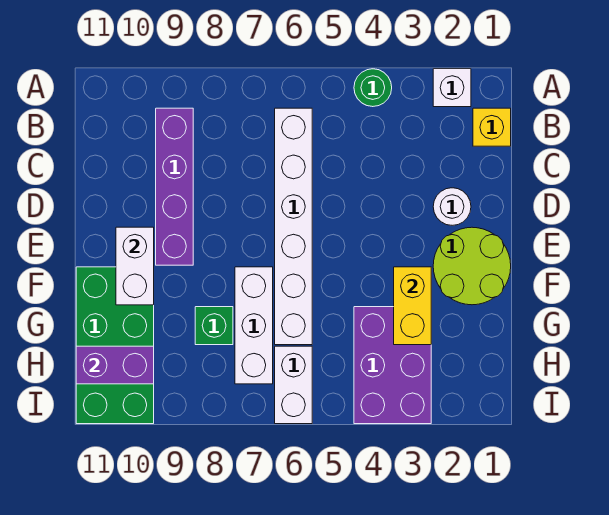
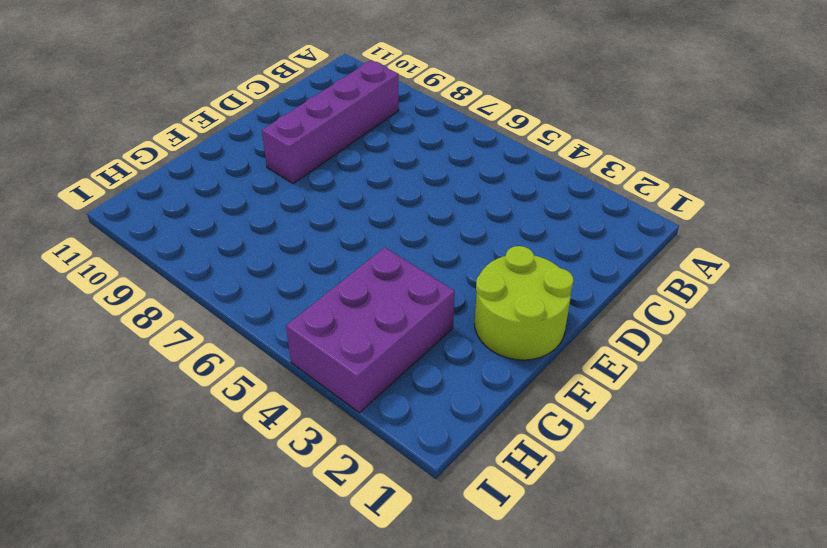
none -> white 1x1 brick [433,69,471,107]
none -> green 1x1 round brick [354,69,392,107]
none -> yellow 1x1 brick [473,108,511,146]

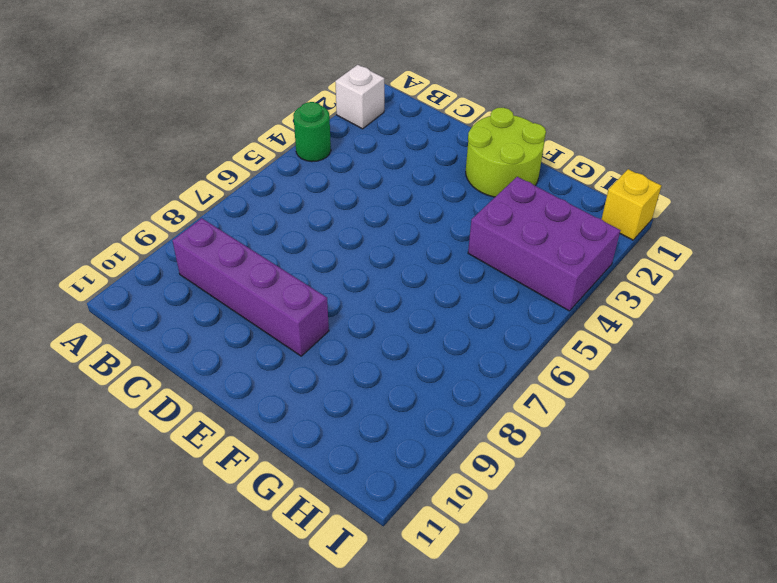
yellow 1x1 brick [602,169,661,240] -> yellow 1x1 brick moved to [473,108,511,146]
none -> white 1x6 brick [275,108,312,345]
none -> white 1x1 round brick [433,188,471,225]
none -> white 1x3 brick [235,267,273,384]

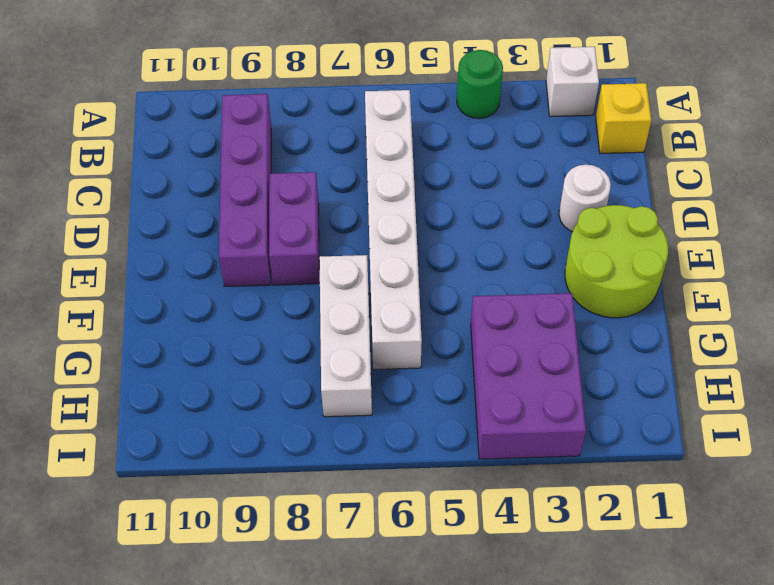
purple 1x2 brick [269,172,319,285] -> purple 1x2 brick turned to [76,346,154,384]
none -> green 2x4 brick [76,267,154,424]
none -> green 1x1 brick [195,307,233,345]
none -> white 1x2 brick [275,346,312,424]

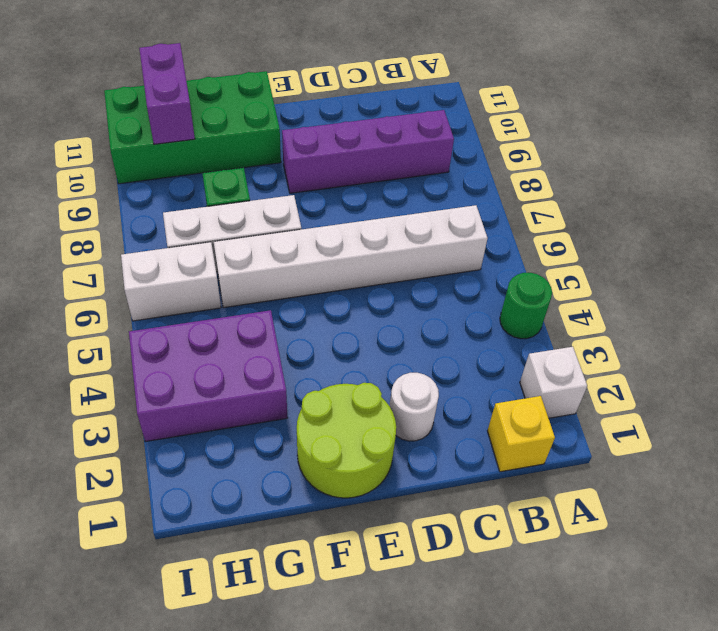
none -> white 1x2 brick [116,227,154,305]
none -> yellow 1x2 brick [394,267,431,345]

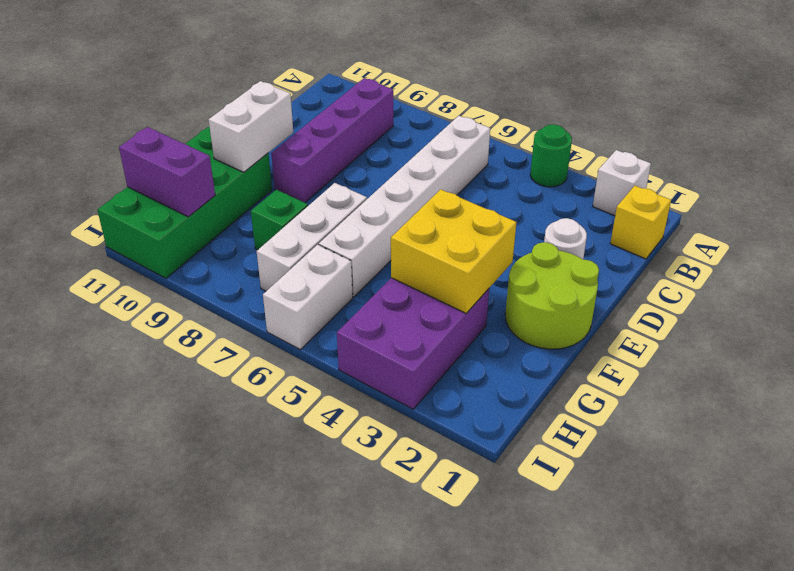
yellow 2x2 brick [391,189,516,313] -> yellow 1x2 brick [394,267,431,345]

